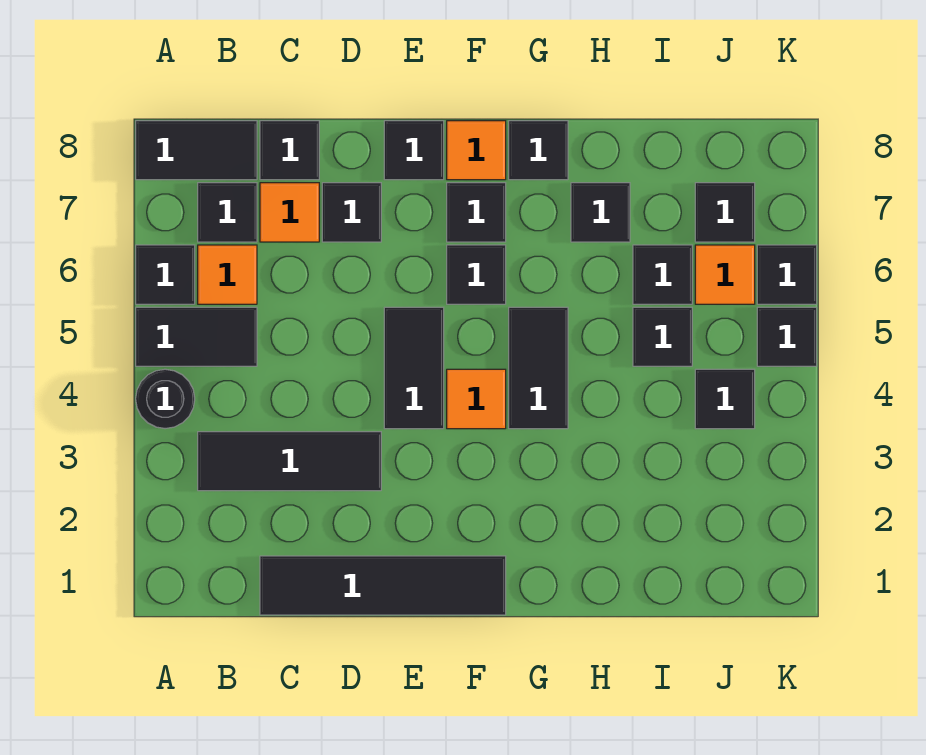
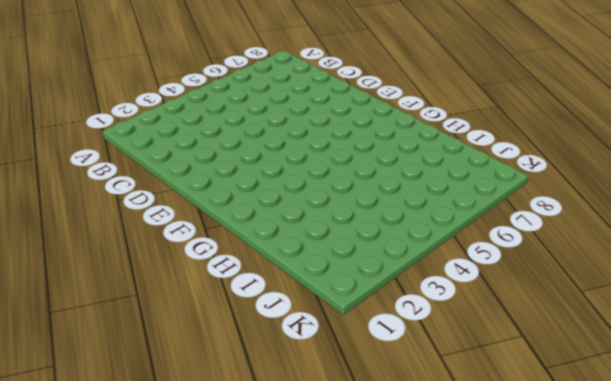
none -> black 1x1 round brick [136,369,195,429]
none -> black 1x2 tile [136,307,257,366]
none -> black 1x1 tile [136,245,195,304]

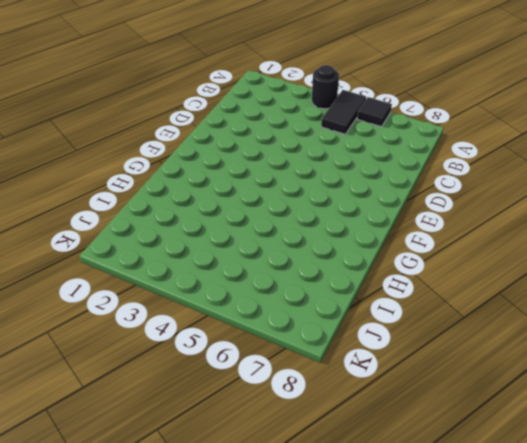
none -> black 1x2 tile [136,121,257,180]
none -> black 1x3 tile [198,432,381,491]
none -> orange 1x1 tile [198,245,257,304]

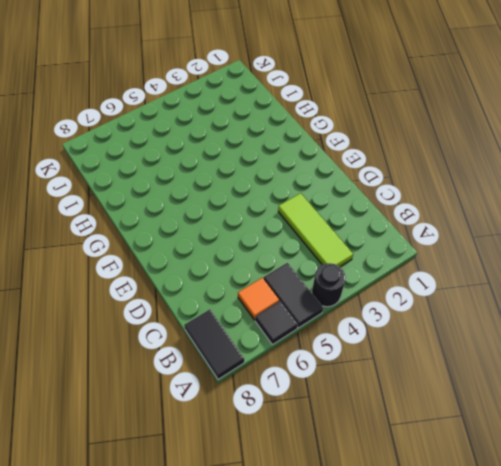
lime 1x3 tile [278,193,353,267] -> black 1x3 tile [198,432,381,491]
none -> black 1x1 tile [198,183,257,242]
none -> black 1x4 tile [260,556,506,615]
none -> orange 1x1 tile [260,183,319,242]

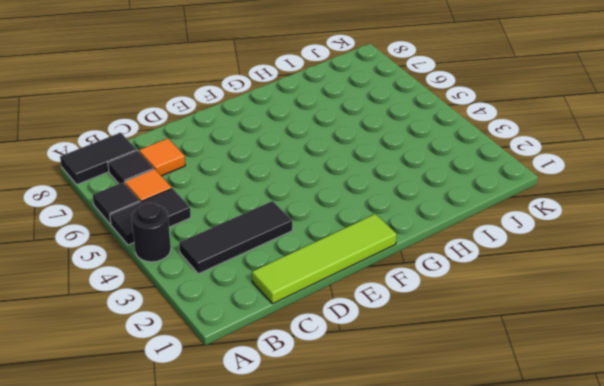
lime 1x4 tile [252,214,397,304] -> black 1x4 tile [260,556,506,615]
none -> black 1x1 tile [260,121,319,180]
none -> black 1x1 tile [322,183,381,242]
none -> black 1x2 tile [384,307,444,429]

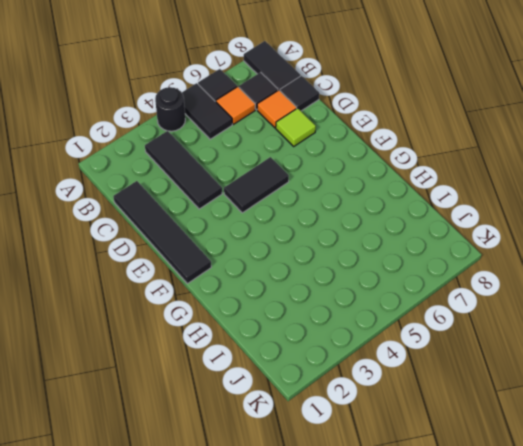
lime 1x1 tile [276,108,316,146] -> black 1x1 tile [322,183,381,242]
none -> black 1x1 tile [384,121,444,180]
none -> orange 1x1 tile [447,369,506,429]
none -> black 1x1 tile [447,245,506,304]

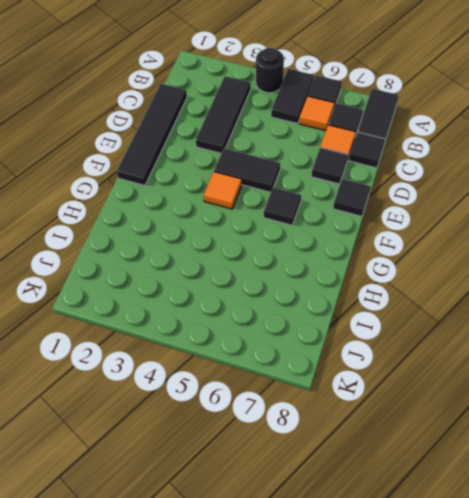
none -> black 1x1 tile [447,183,506,242]
none -> orange 1x1 tile [447,121,506,180]
none -> black 1x2 tile [509,307,568,429]

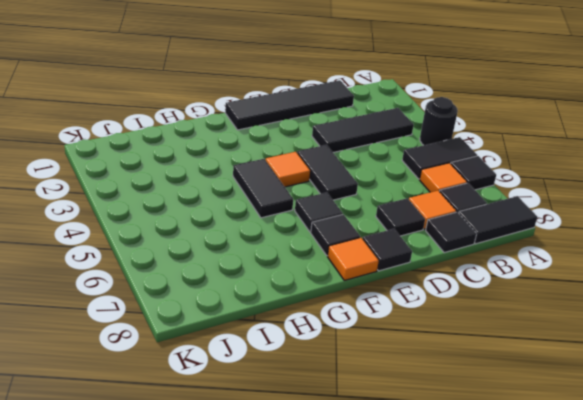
none -> black 1x1 tile [509,121,568,180]
none -> black 1x1 tile [571,183,630,242]
none -> black 1x1 tile [633,307,692,366]

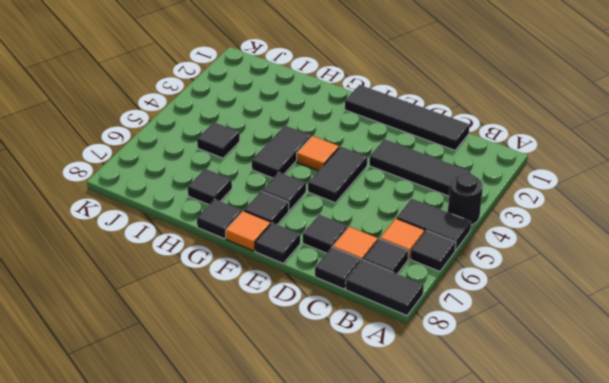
none -> black 1x1 tile [633,245,692,304]
none -> black 1x1 tile [695,369,755,429]
none -> orange 1x1 tile [695,245,755,304]

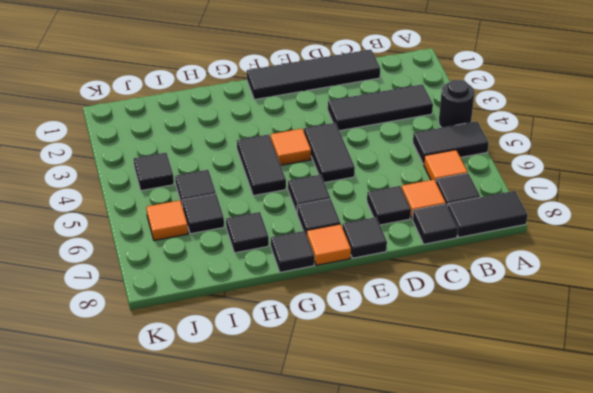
none -> black 1x1 tile [136,245,195,304]
none -> black 1x1 tile [695,183,755,242]
none -> black 1x1 tile [757,307,817,366]

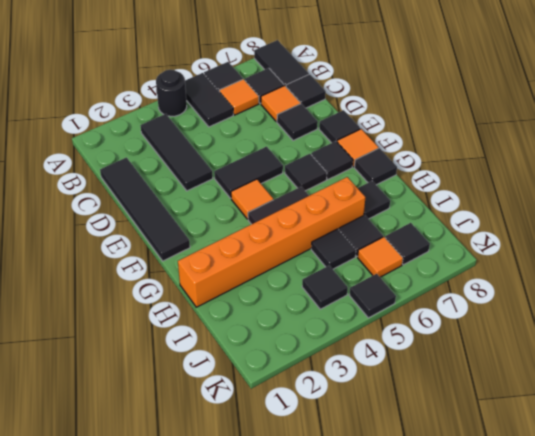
orange 1x6 brick [178,177,366,307] -> none
none -> black 1x1 tile [757,245,817,304]

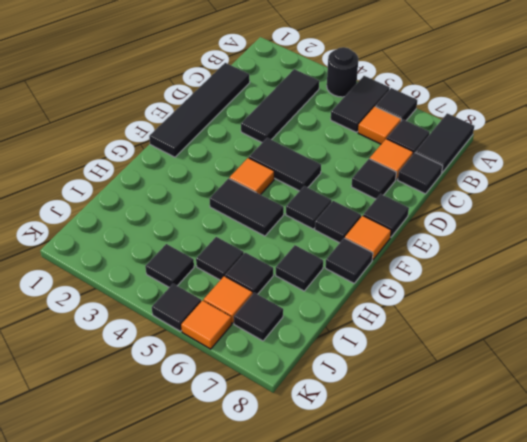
orange 1x1 tile [181,300,232,349] -> black 1x1 tile [757,245,817,304]

